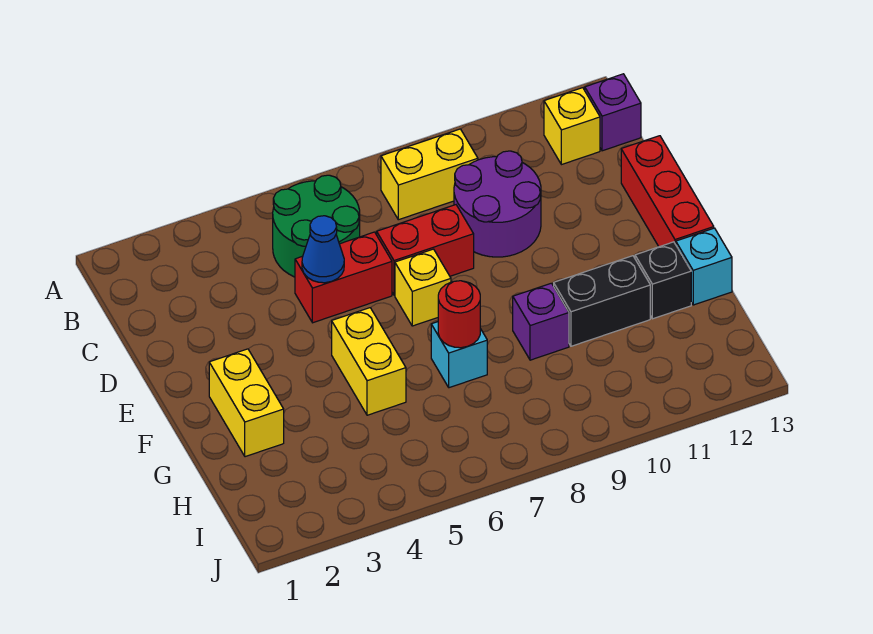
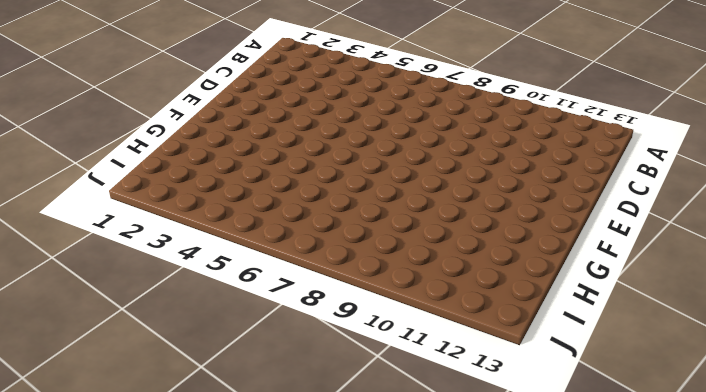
none -> green 2x2 round brick [273,175,360,277]
none -> yellow 1x2 brick [381,129,478,220]
none -> yellow 1x1 brick [544,88,600,165]

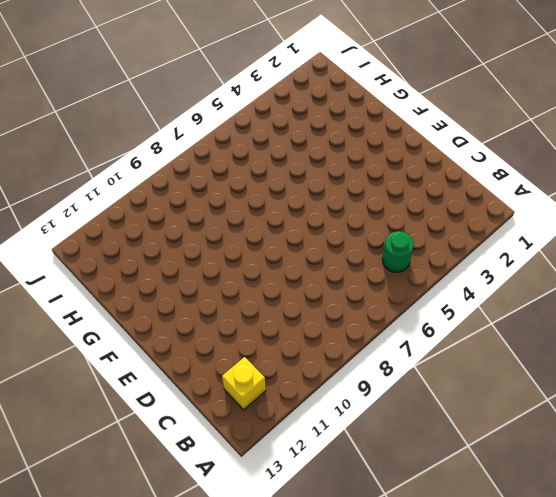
green 1x1 round brick [382,231,414,272] -> green 2x2 round brick [273,175,360,277]
none -> yellow 1x2 brick [381,129,478,220]
none -> purple 1x1 brick [585,74,641,151]
none -> purple 2x2 round brick [454,151,541,257]

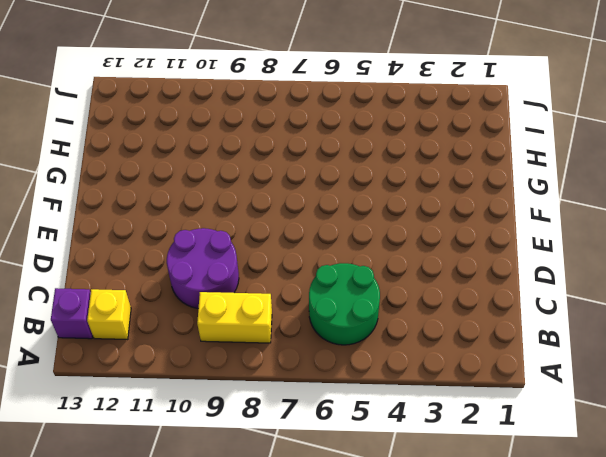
none -> red 1x2 brick [295,232,392,323]
none -> red 1x2 brick [377,205,474,295]
none -> red 1x3 brick [621,136,714,247]

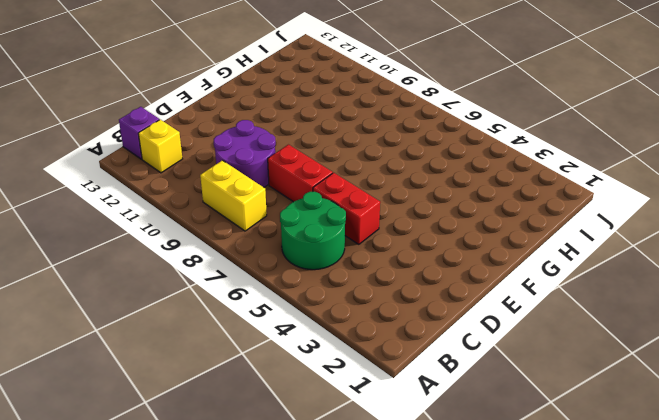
none -> red 1x3 brick [621,136,714,247]
none -> yellow 1x1 brick [395,249,451,326]
none -> yellow 1x2 brick [209,349,284,457]

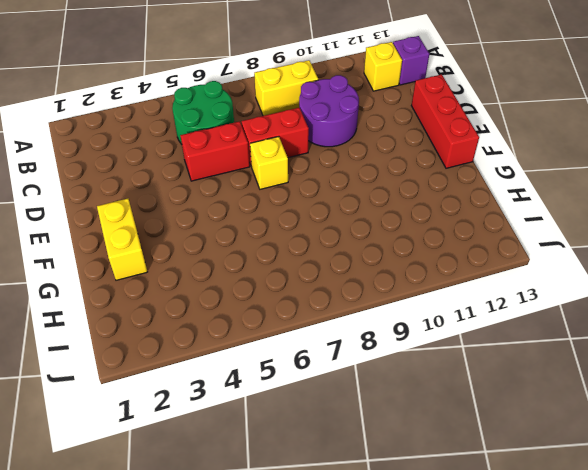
none -> yellow 1x2 brick [332,308,406,415]
none -> cyan 1x1 brick [431,322,487,388]
none -> purple 1x1 brick [513,283,569,360]

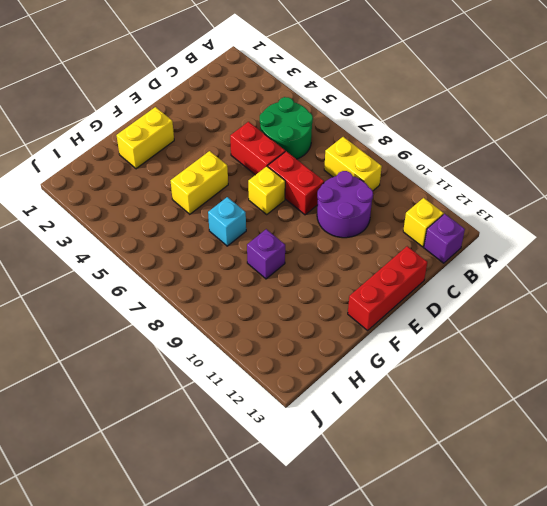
none -> black 1x2 brick [554,256,650,346]
none -> black 1x1 brick [635,242,691,319]
none -> cyan 1x1 brick [676,228,732,305]

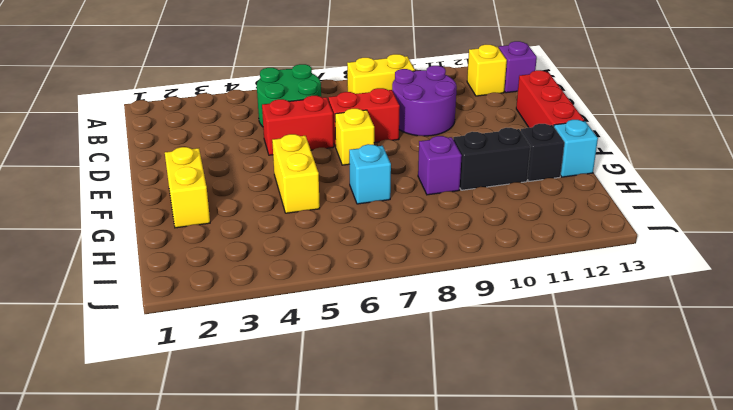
none -> blue 1x1 cone [302,216,344,283]
none -> red 1x1 round brick [438,281,480,348]

